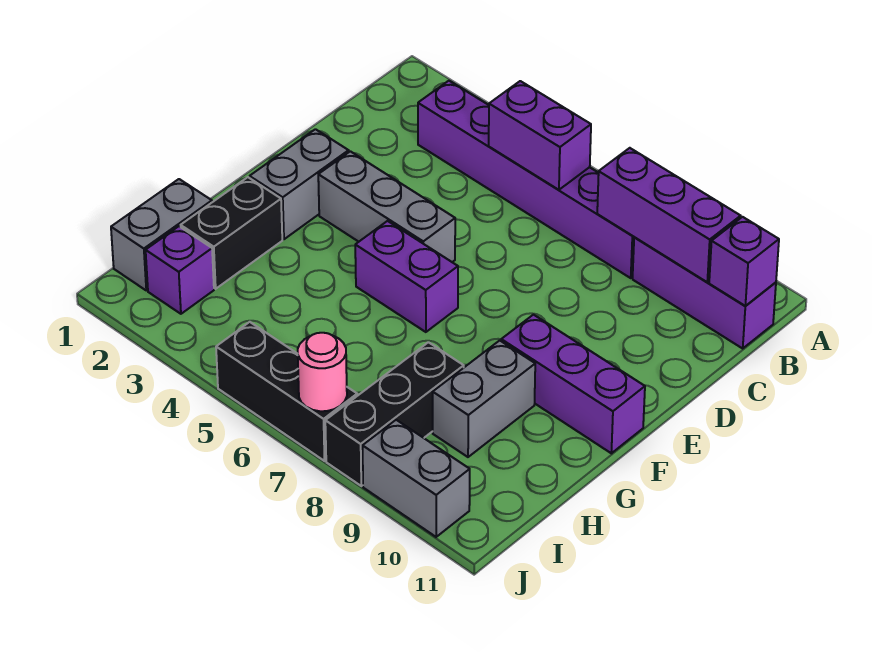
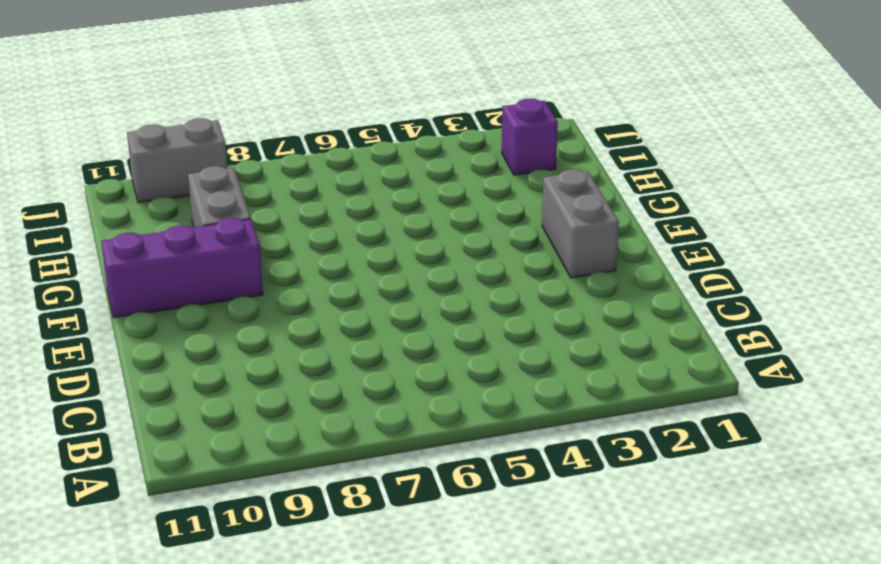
none -> purple 1x6 brick [418,81,634,278]
none -> purple 1x3 brick [633,237,776,348]
none -> grey 1x3 brick [318,151,455,262]

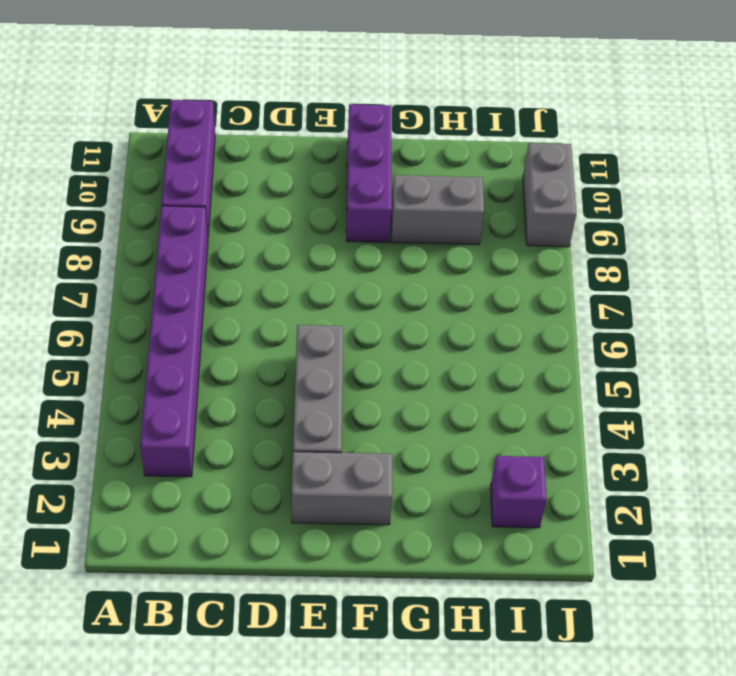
none -> purple 1x2 brick [355,221,458,332]
none -> black 1x2 brick [181,177,282,289]
none -> grey 1x2 brick [111,179,212,290]

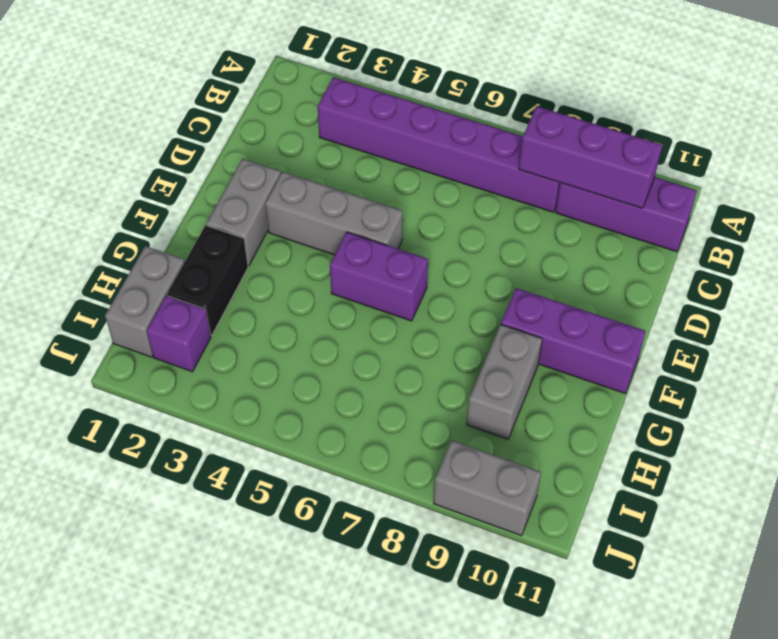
none -> black 1x3 brick [325,342,464,486]
none -> black 1x3 brick [216,322,357,461]
none -> purple 1x2 brick [489,81,591,190]

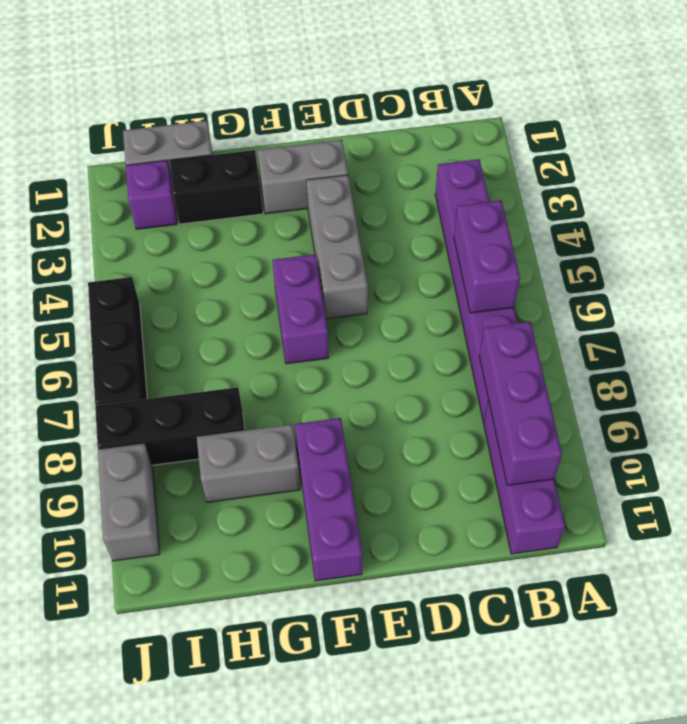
none -> purple 1x1 brick [709,217,779,306]
none -> pink 1x1 round brick [298,333,347,411]

